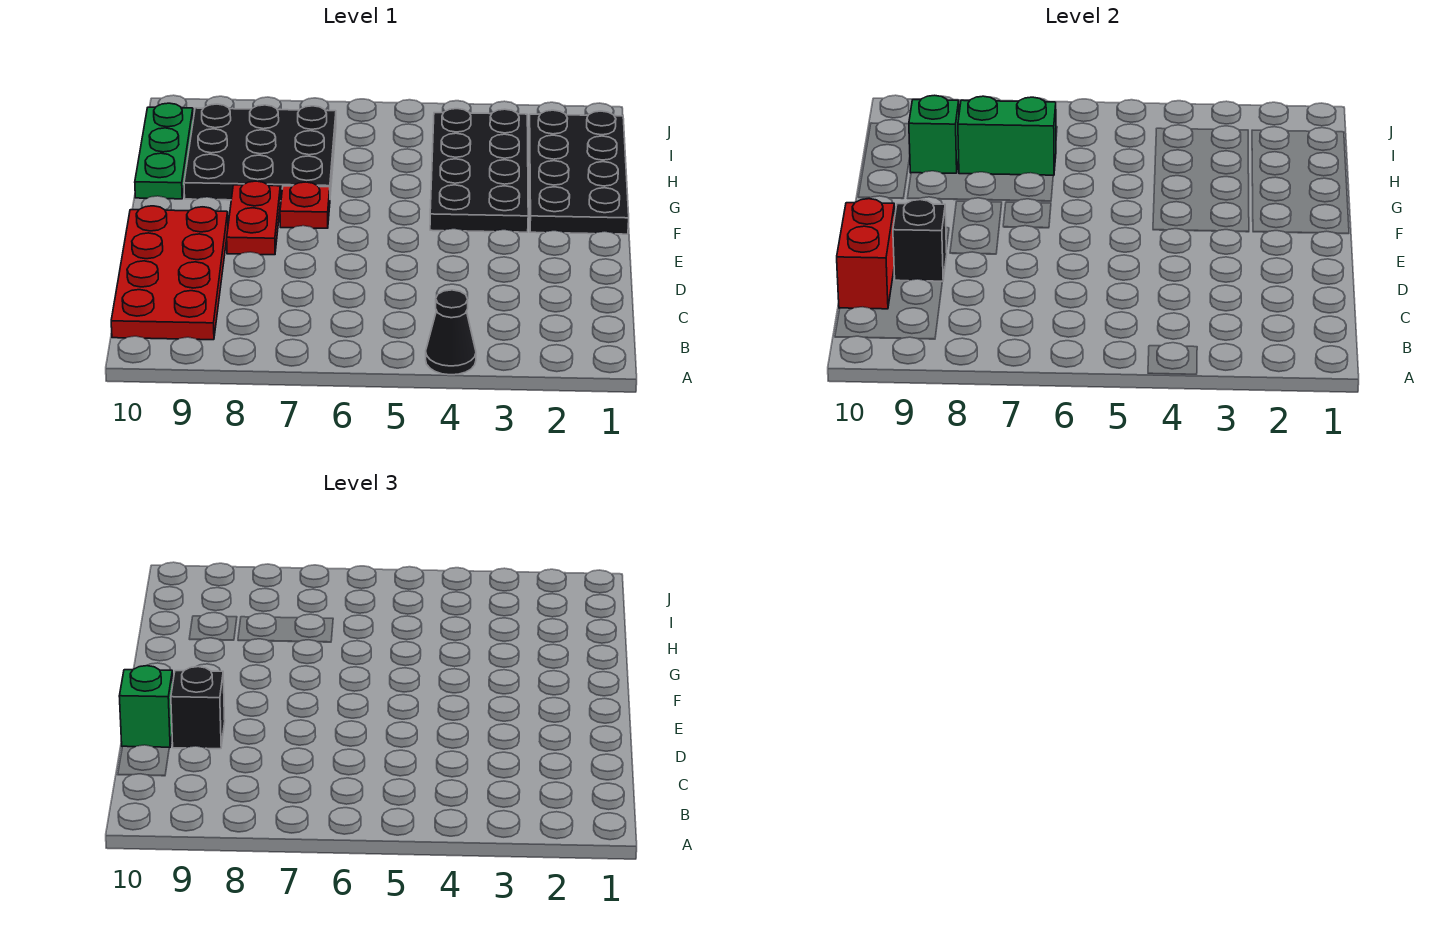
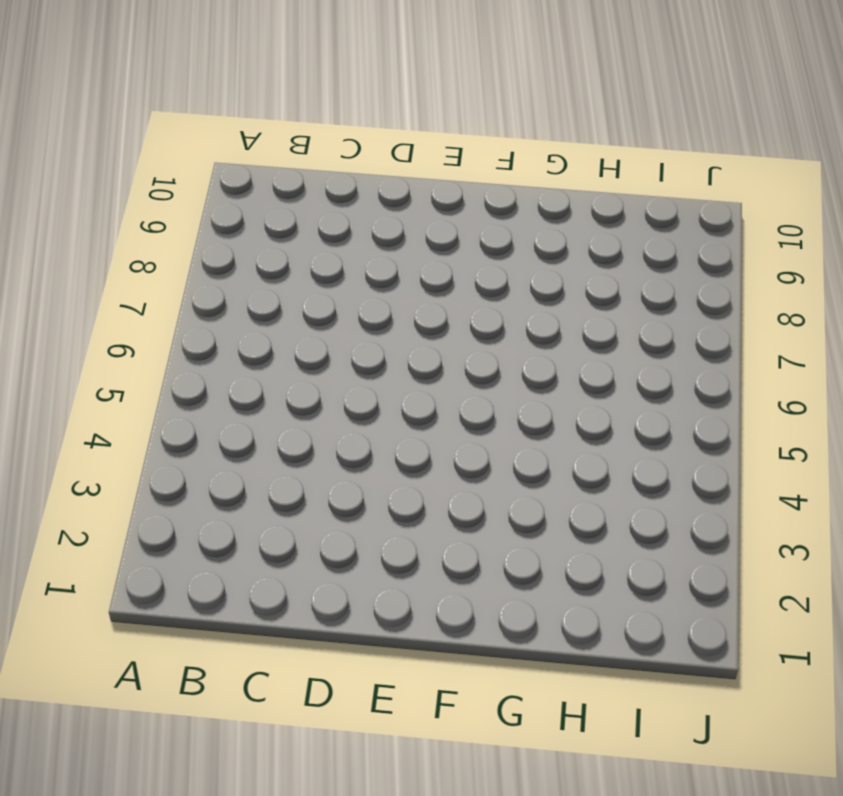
none -> black 1x1 cone [426,290,476,375]
none -> red 2x4 plate [111,206,228,340]
none -> red 1x2 plate [227,181,281,255]

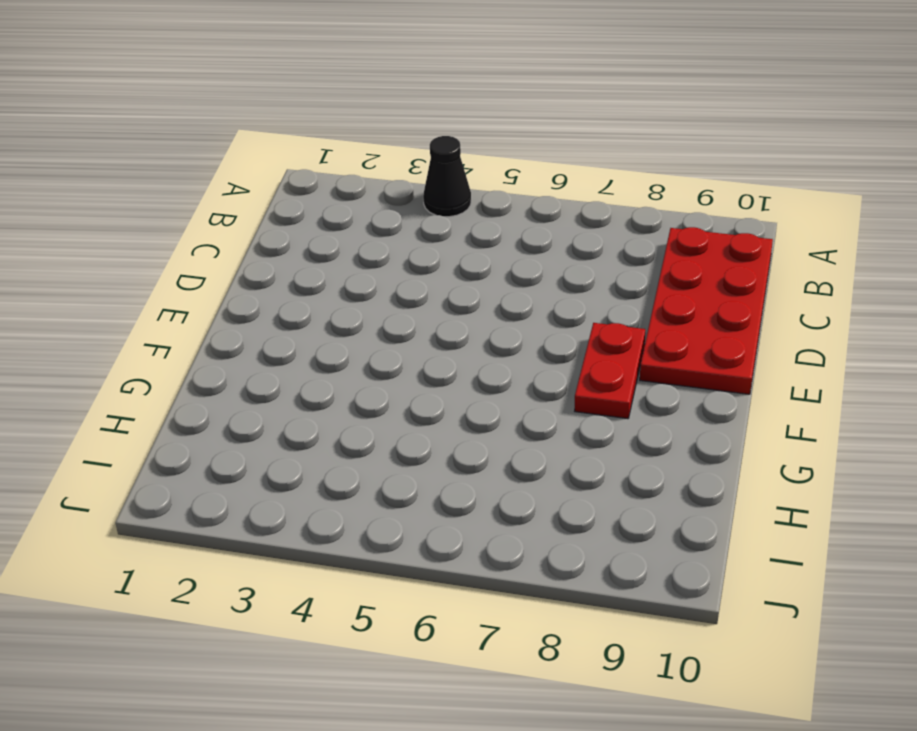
none -> black 2x4 plate [529,110,629,234]
none -> black 2x4 plate [430,109,528,232]
none -> red 1x1 plate [280,182,330,228]

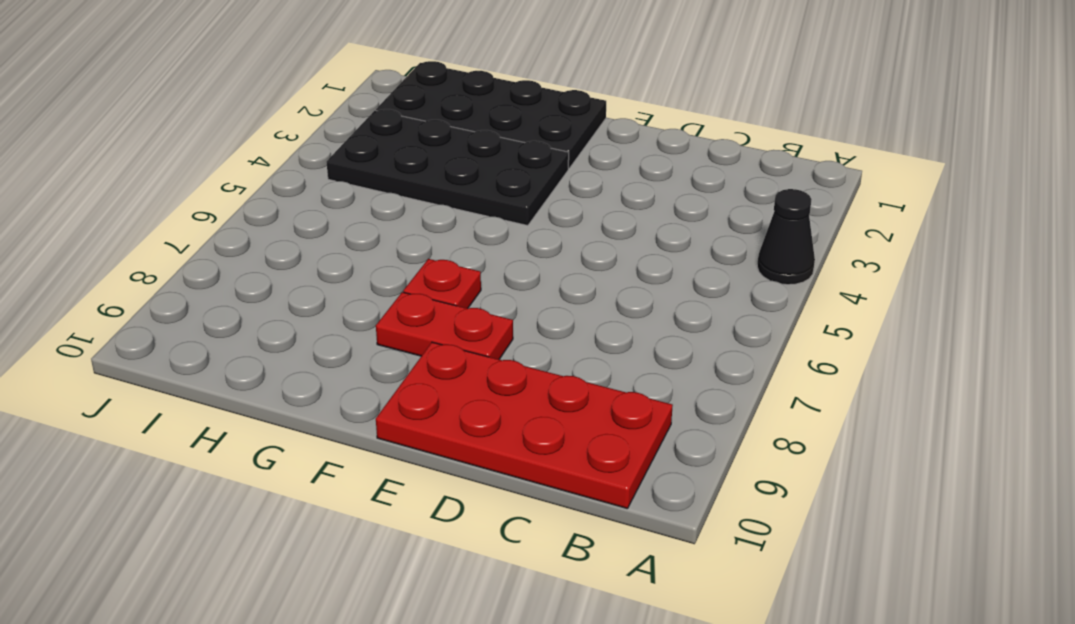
none -> black 3x3 plate [184,104,336,200]
none -> green 1x3 plate [135,103,193,199]
none -> red 1x2 brick [837,199,895,309]

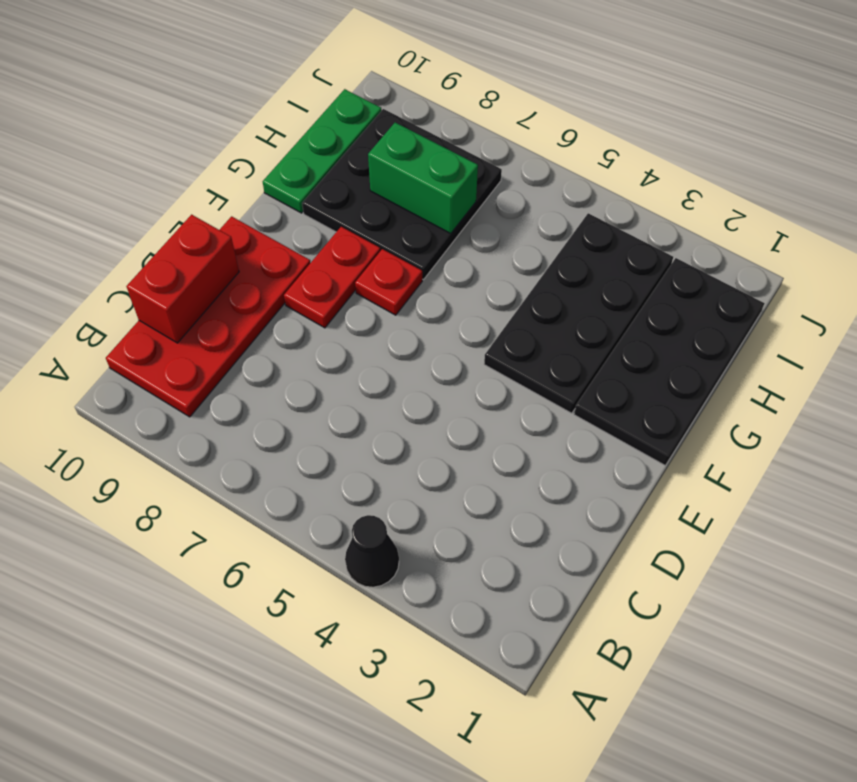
none -> black 1x1 brick [893,200,947,282]
none -> green 1x1 brick [909,95,959,173]
none -> black 1x1 brick [171,667,225,749]

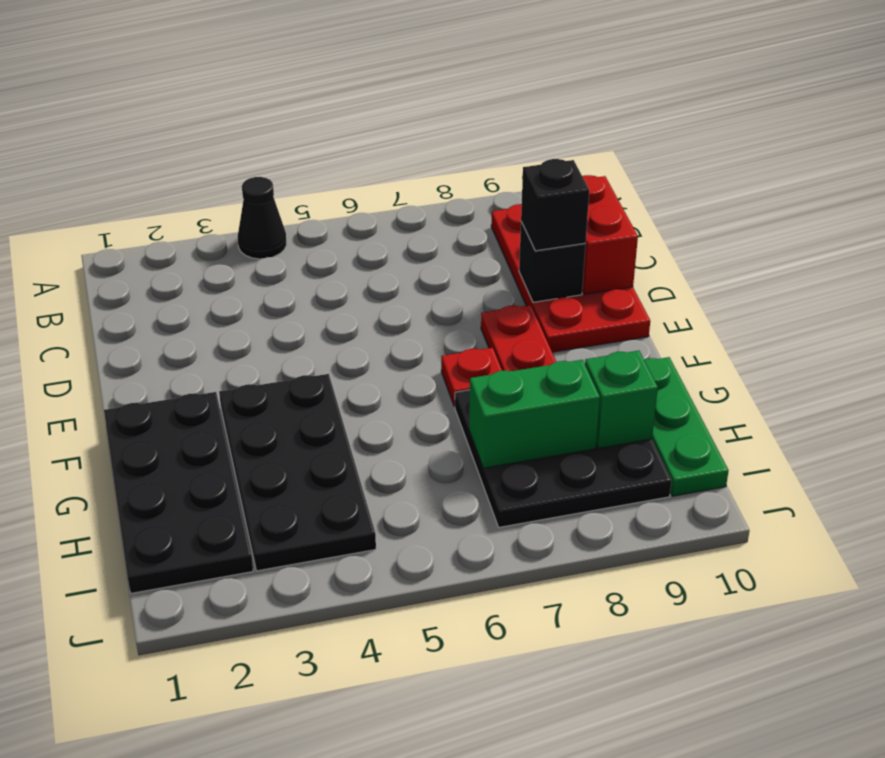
none -> green 1x1 brick [119,666,173,748]

